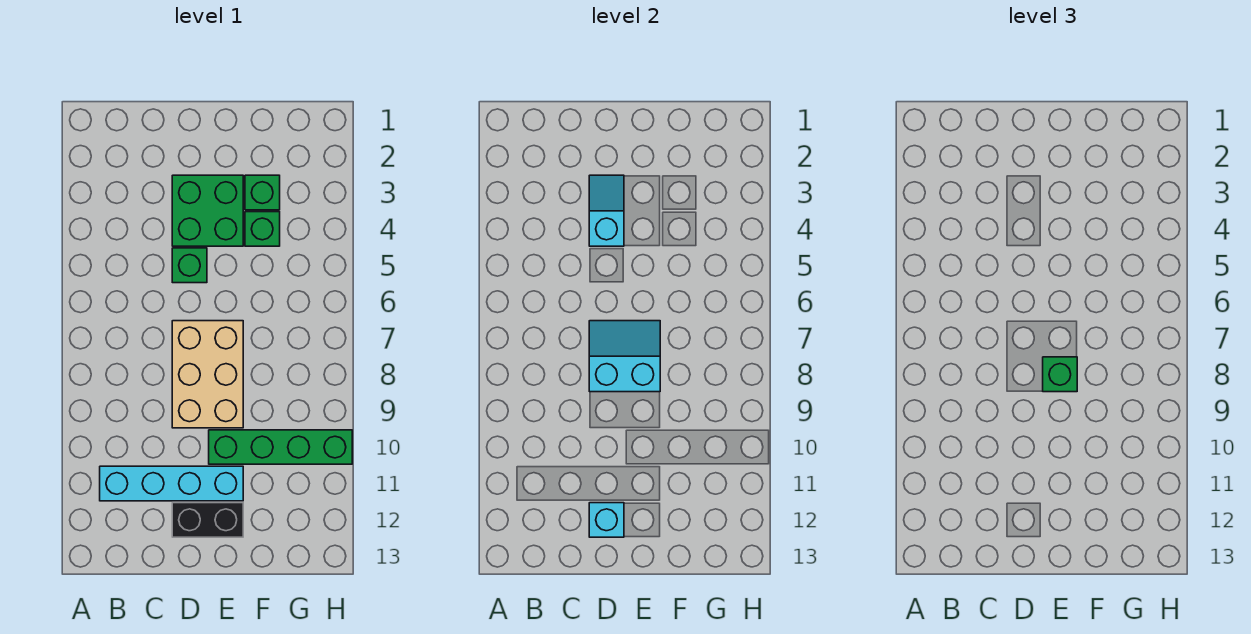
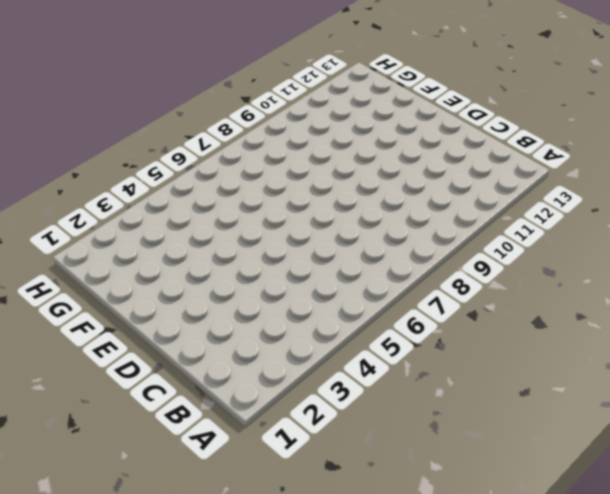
none -> cyan 1x4 brick [100,466,243,501]
none -> green 2x2 brick [172,175,243,246]
none -> green 1x1 brick [172,248,207,283]

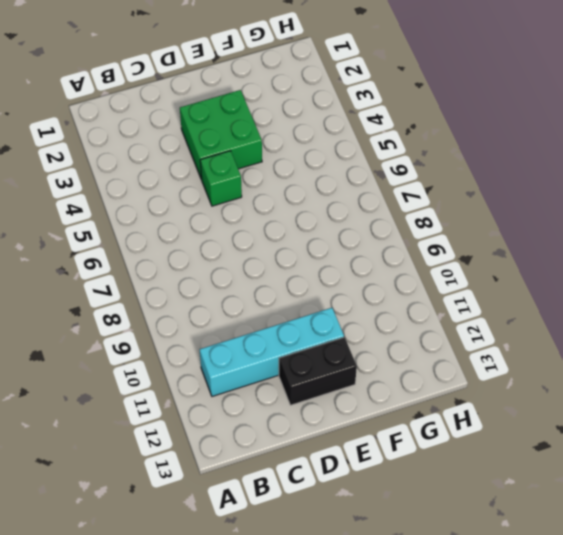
none -> tan 2x3 brick [172,321,243,428]
none -> green 1x4 brick [209,430,352,464]
none -> green 1x1 brick [245,175,280,210]

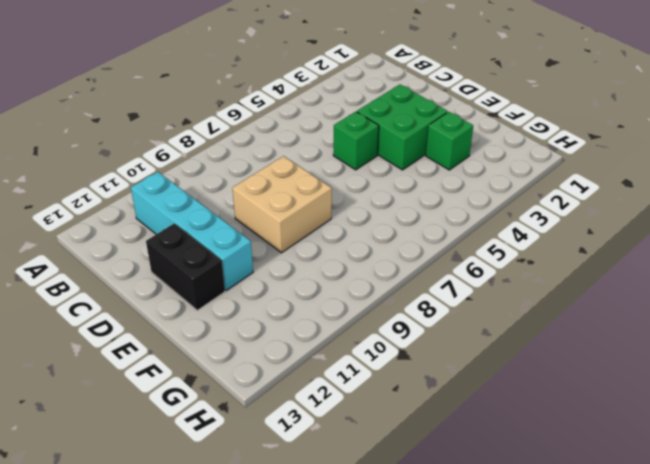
tan 2x2 brick [232,156,332,253] -> tan 2x3 brick [172,321,243,428]
none -> green 1x4 brick [209,430,352,464]
none -> green 1x1 brick [245,212,280,246]
none -> cyan 1x2 slope [589,175,624,246]

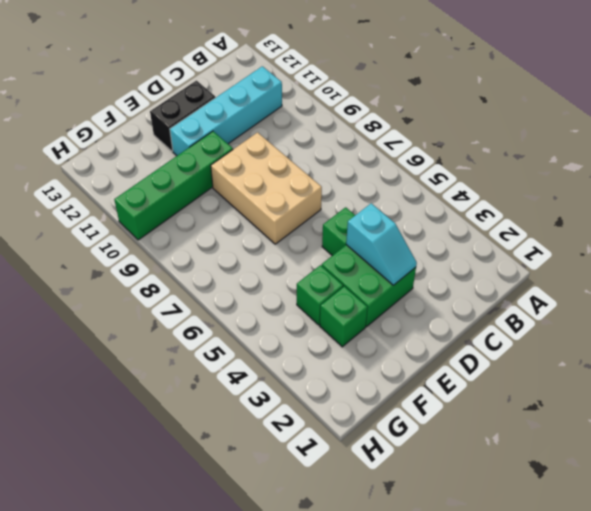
none -> cyan 2x2 slope [589,321,660,392]
none -> cyan 1x1 brick [589,503,624,537]
none -> green 1x1 brick [1043,357,1077,392]

